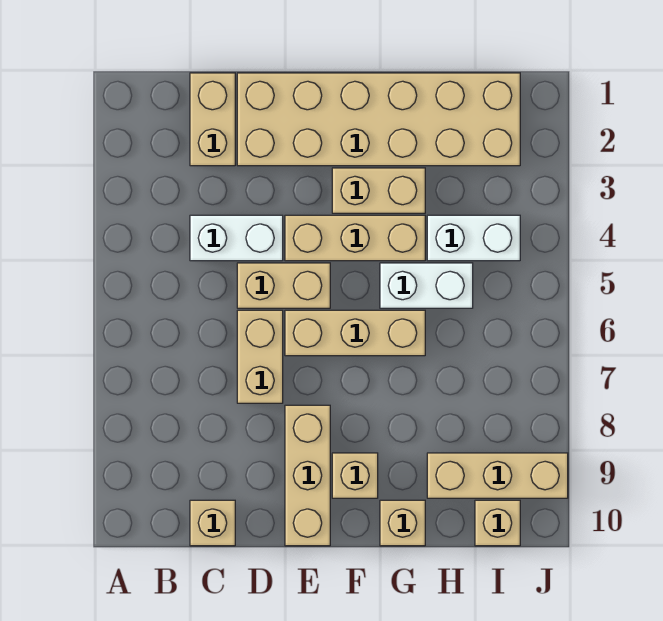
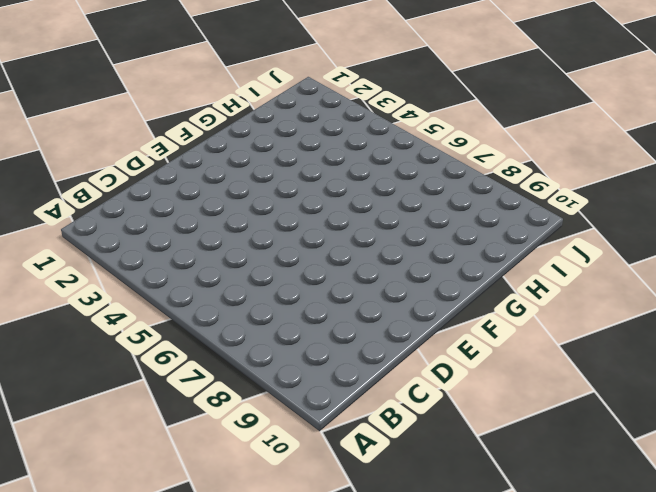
none -> tan 1x2 brick [190,73,235,166]
none -> white 1x2 brick [190,215,283,261]
none -> tan 1x1 brick [190,500,235,546]

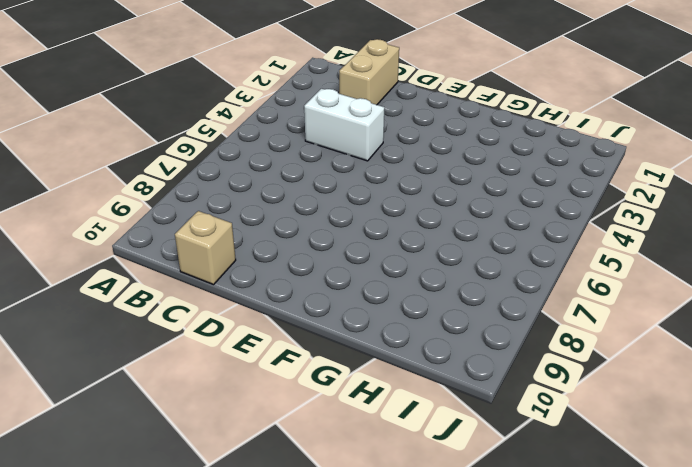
none -> tan 2x6 brick [237,73,520,166]
none -> tan 1x2 brick [237,263,330,308]
none -> tan 1x2 brick [237,310,283,403]

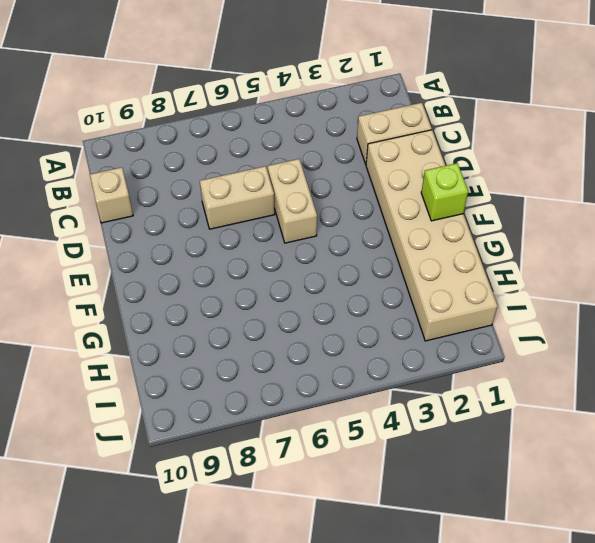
lime 1x1 brick [421,163,468,221] -> none
none -> white 1x2 brick [190,215,283,261]
none -> tan 1x3 brick [285,215,425,261]
none -> tan 1x3 brick [285,310,425,356]

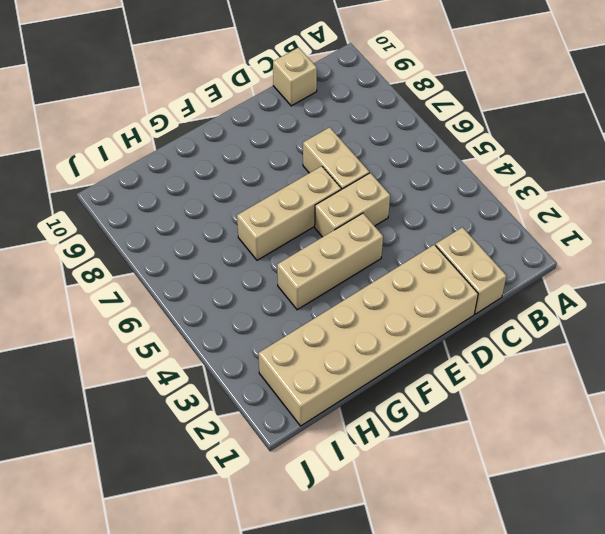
none -> white 1x2 brick [190,215,283,261]
none -> tan 1x3 brick [285,405,330,546]
none -> tan 1x2 brick [332,168,425,213]

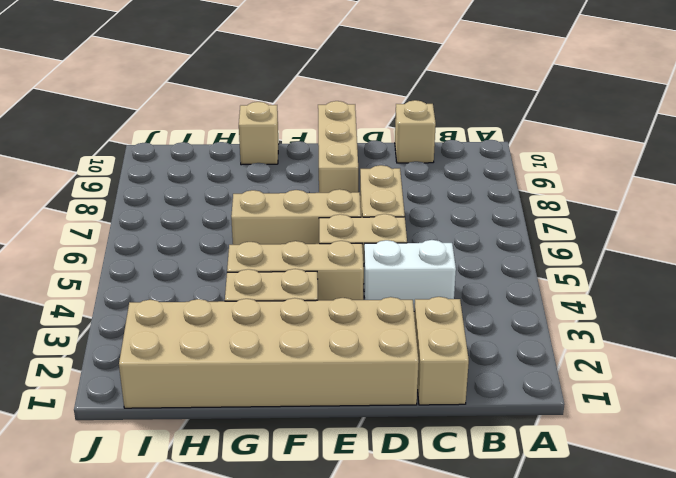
none -> tan 1x1 brick [332,453,378,498]
none -> white 1x2 brick [380,263,473,308]
none -> white 1x2 brick [427,215,520,261]

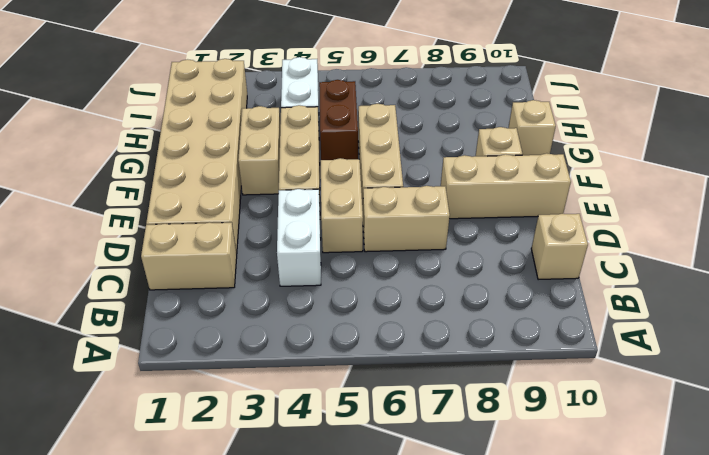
brown 1x2 brick [319,80,358,160] -> white 1x2 brick [380,263,473,308]
none -> tan 1x3 brick [427,453,568,498]
none -> tan 1x1 brick [475,500,520,546]

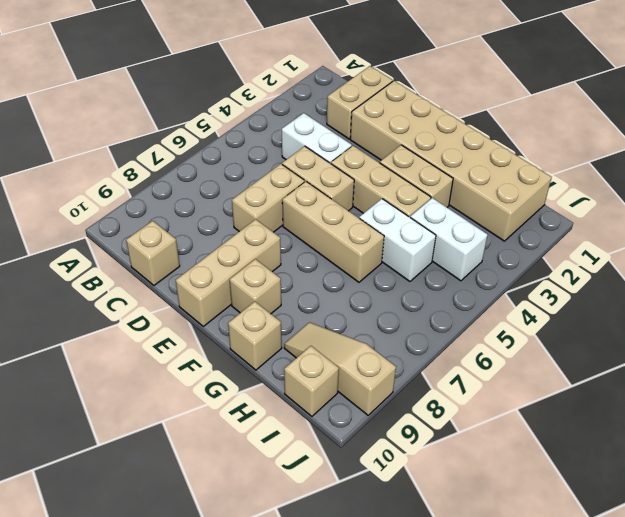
tan 1x3 slope [284,322,396,415] -> tan 1x3 brick [427,453,568,498]

